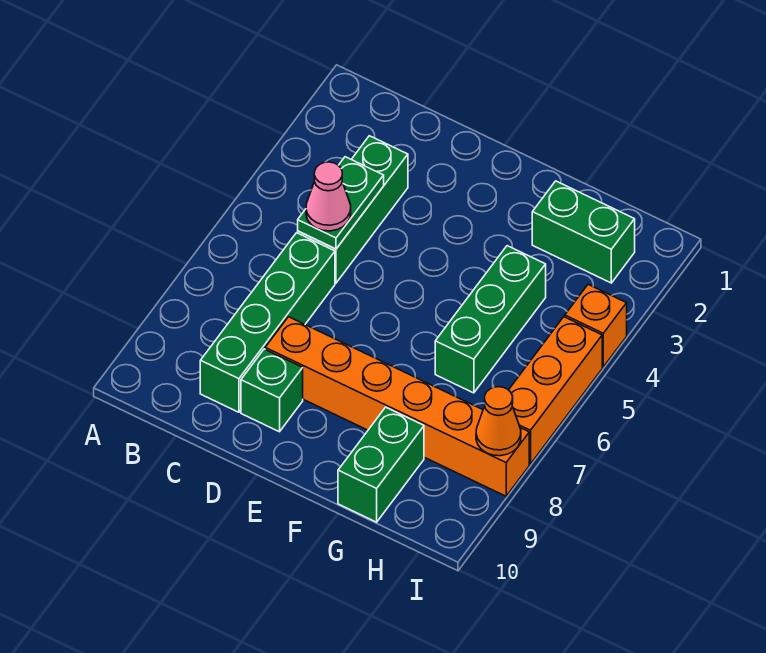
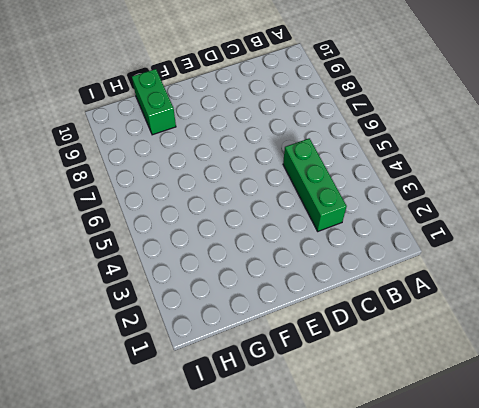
none -> green 1x4 brick [200,233,335,412]
none -> orange 1x6 brick [265,317,529,496]
none -> green 1x1 brick [241,349,303,432]

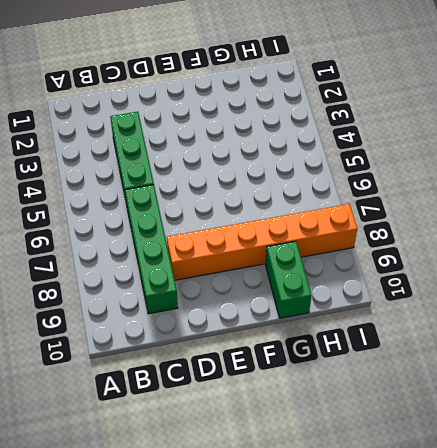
none -> green 1x1 brick [241,349,303,432]
none -> green 1x2 brick [532,181,635,283]
none -> green 1x3 brick [435,246,546,393]

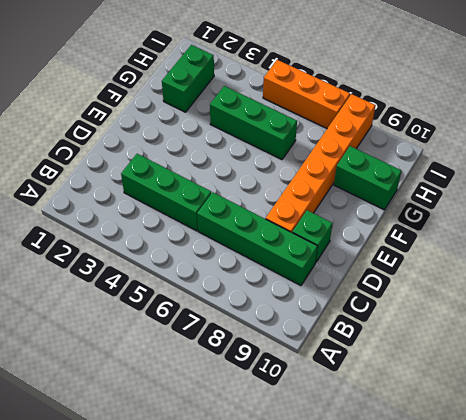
none -> orange 1x1 brick [565,285,627,367]
none -> green 1x2 plate [298,157,384,249]
none -> orange 1x1 cone [476,387,521,456]

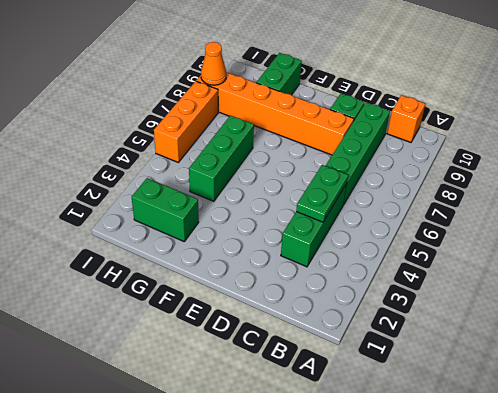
orange 1x1 brick [387,95,425,142] -> orange 1x1 brick moved to [565,285,627,367]
none -> pink 1x1 cone [306,162,351,231]

